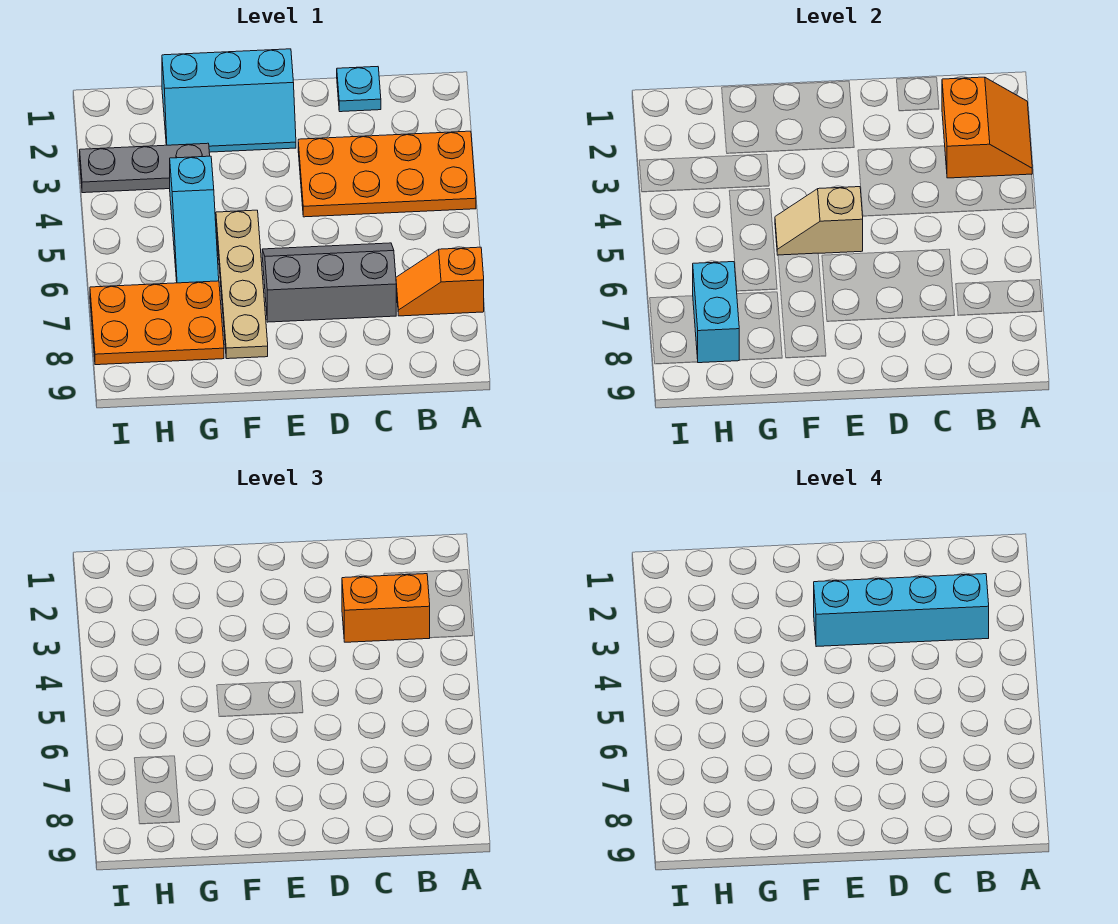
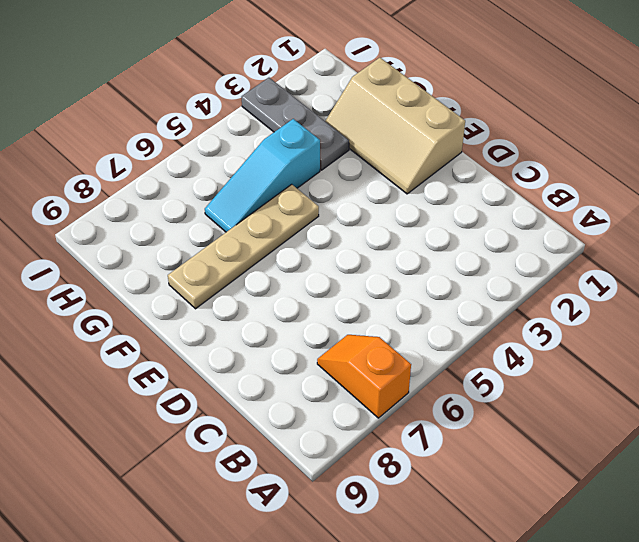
tan 2x3 slope [325,58,465,194] -> cyan 2x3 slope [162,49,296,152]
none -> orange 2x4 plate [298,131,476,217]
none -> cyan 1x1 plate [337,67,381,112]
none -> grey 2x3 slope [262,243,396,322]

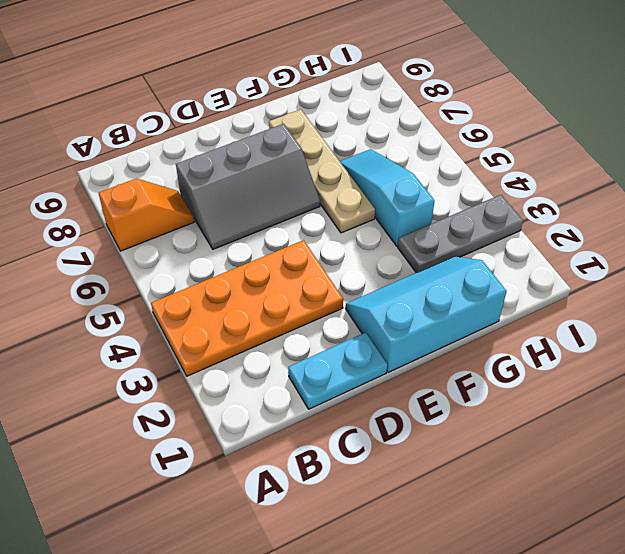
cyan 1x2 plate [288,332,387,409] -> cyan 1x1 plate [337,67,381,112]
none -> orange 2x3 plate [90,281,224,365]
none -> orange 2x2 slope [942,77,1032,178]
none -> tan 1x2 slope [775,187,863,255]

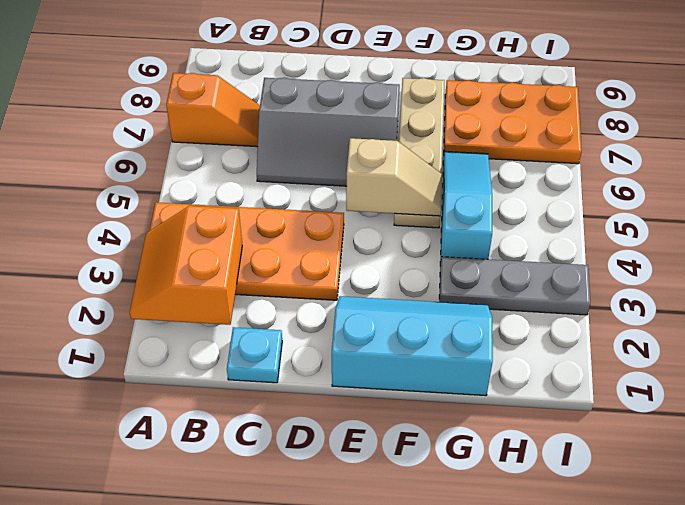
none -> cyan 1x2 brick [693,262,739,363]
none -> orange 1x2 brick [342,574,430,642]
none -> cyan 1x4 brick [814,574,989,647]

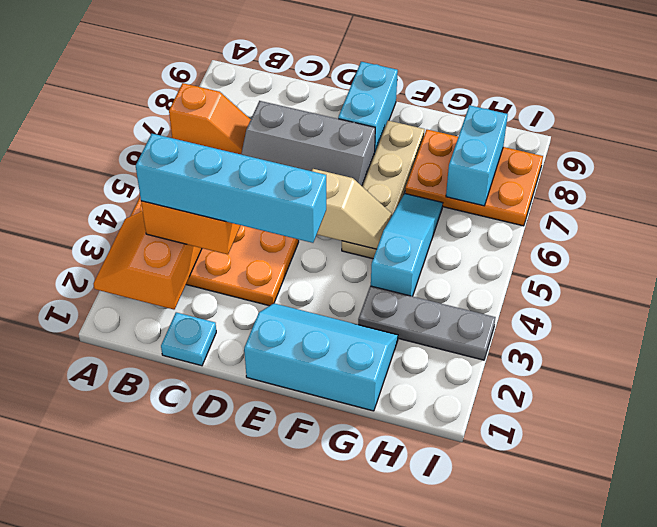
cyan 1x2 brick [338,62,398,154] -> none

